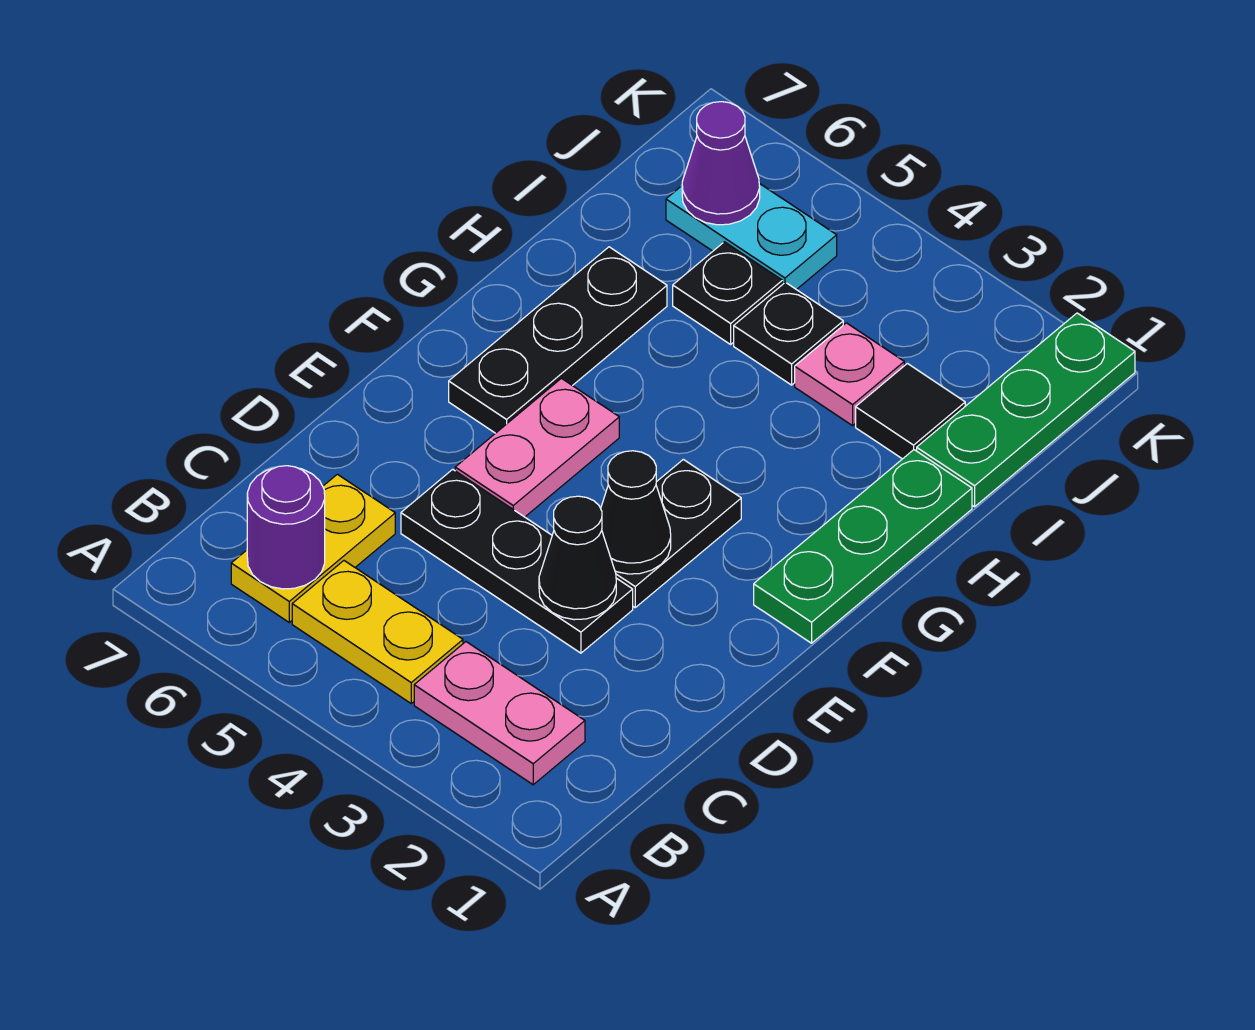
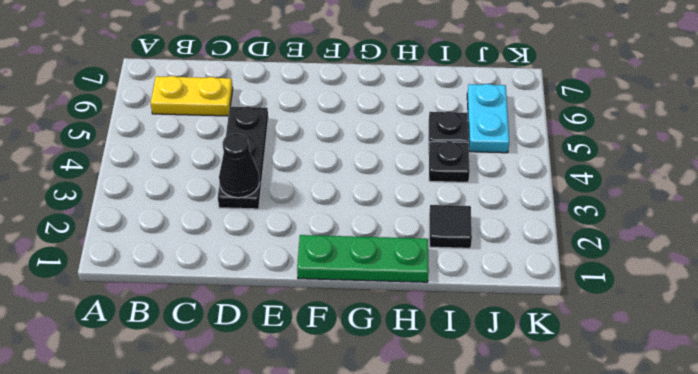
none -> pink 1x2 plate [414,642,585,785]
none -> yellow 1x2 plate [292,561,463,703]
none -> black 1x2 plate [615,459,741,607]

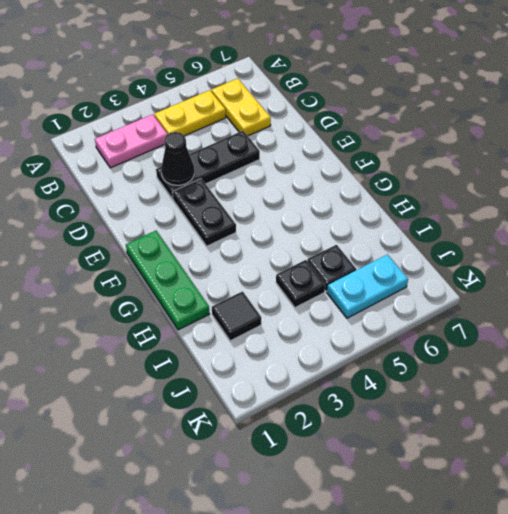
none -> pink 1x2 plate [455,378,619,517]
none -> black 1x3 plate [449,247,667,433]
none -> green 1x3 plate [917,313,1135,507]

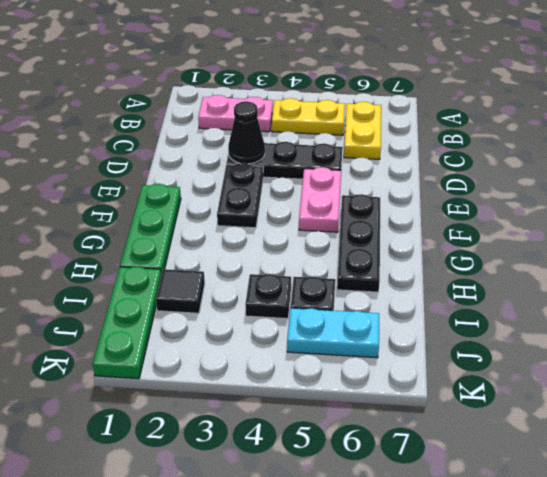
none -> pink 1x1 plate [795,323,904,426]
none -> purple 1x1 round brick [247,466,325,589]
none -> black 1x1 cone [601,451,671,574]

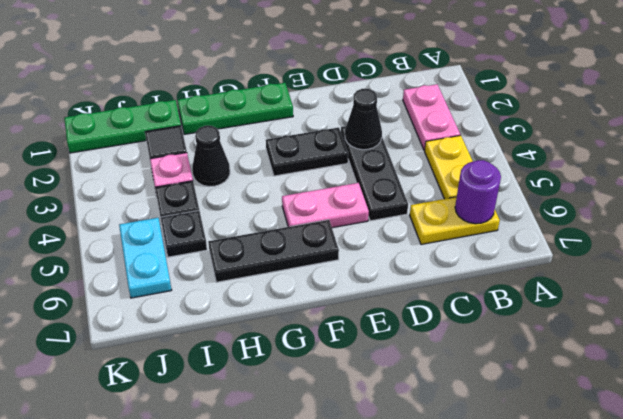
black 1x1 cone [192,126,230,187] -> black 1x1 cone moved to [601,451,671,574]
none -> purple 1x1 cone [682,102,760,225]

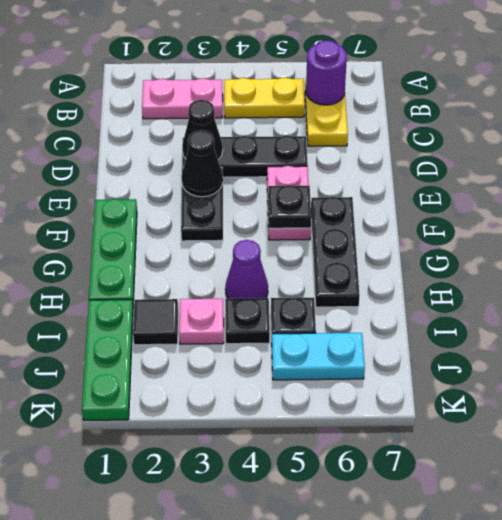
black 1x1 plate [268,185,311,228] -> none
purple 1x1 cone [225,240,268,299] -> purple 1x1 cone moved to [682,102,760,225]

